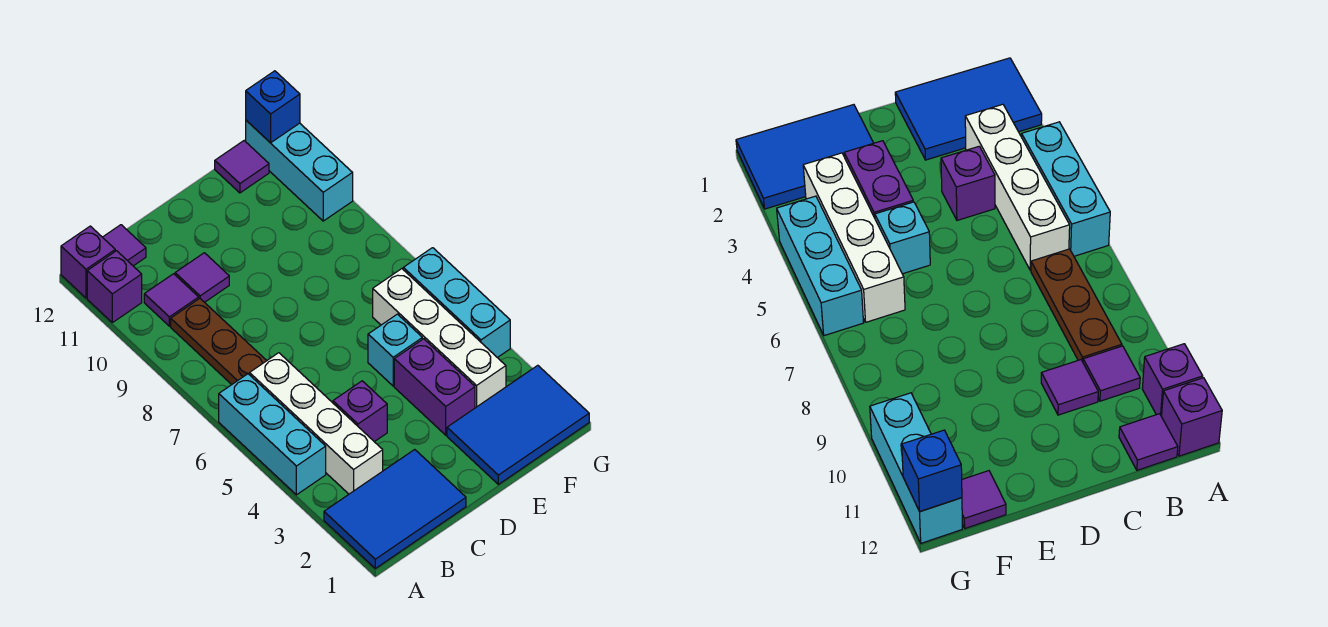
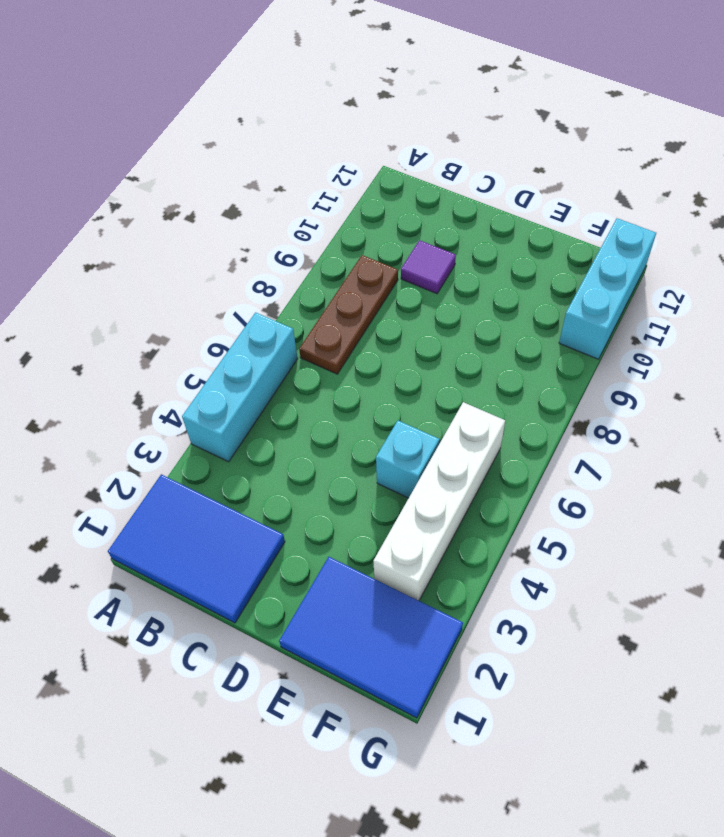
none -> purple 1x1 brick [87,251,142,323]
none -> purple 1x1 brick [61,226,115,298]
none -> white 1x4 brick [250,353,383,494]

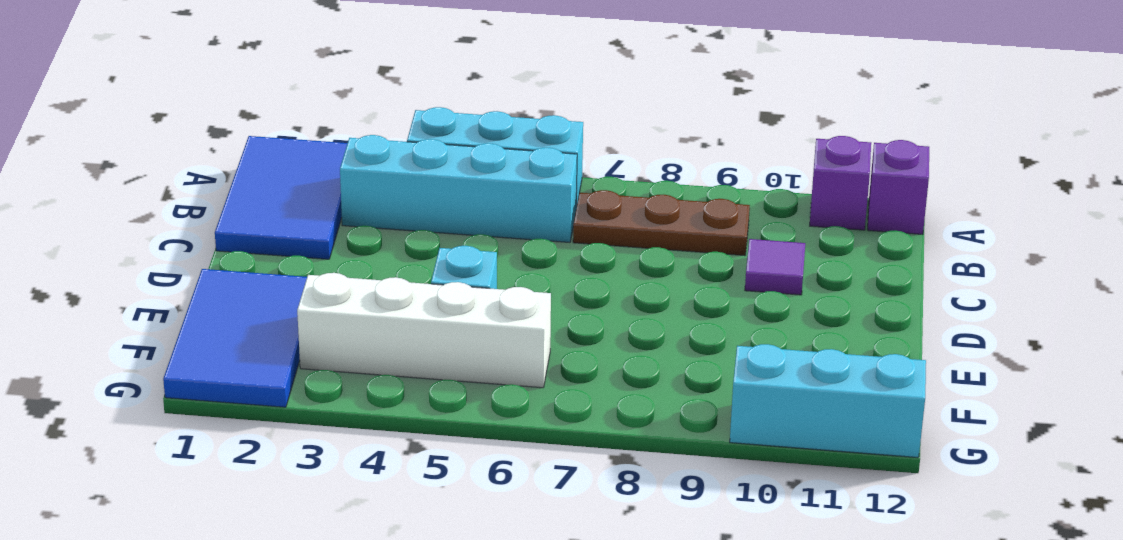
cyan 1x4 brick [340,135,577,242] -> white 1x4 brick [250,353,383,494]
none -> purple 1x1 tile [144,274,199,326]
none -> purple 1x1 tile [103,225,146,266]
none -> purple 1x1 brick [333,381,387,442]

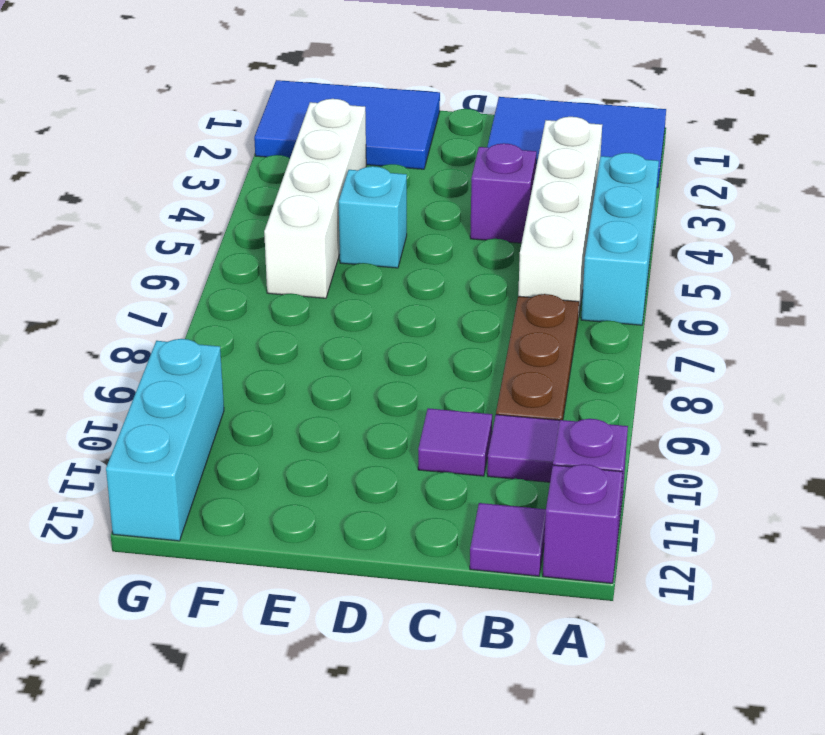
none -> purple 1x2 brick [394,339,475,435]
none -> purple 1x1 tile [215,141,269,193]
none -> cyan 1x3 brick [403,248,510,358]

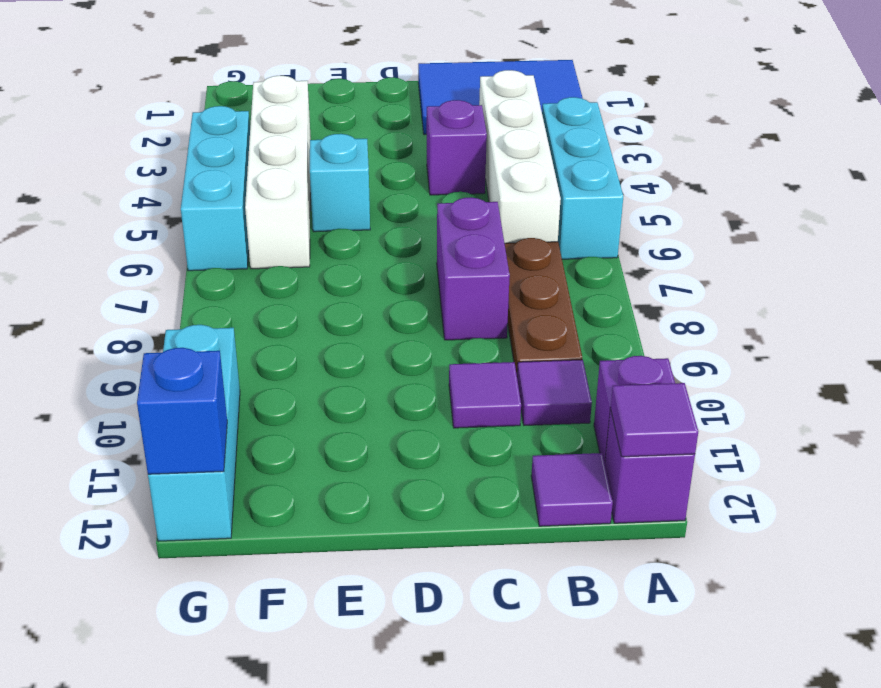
purple 1x1 tile [611,383,698,457] -> purple 1x1 tile moved to [215,141,269,193]
purple 1x2 brick [437,197,510,340] -> purple 1x2 brick moved to [394,339,475,435]
none -> blue 2x3 tile [447,365,589,484]

